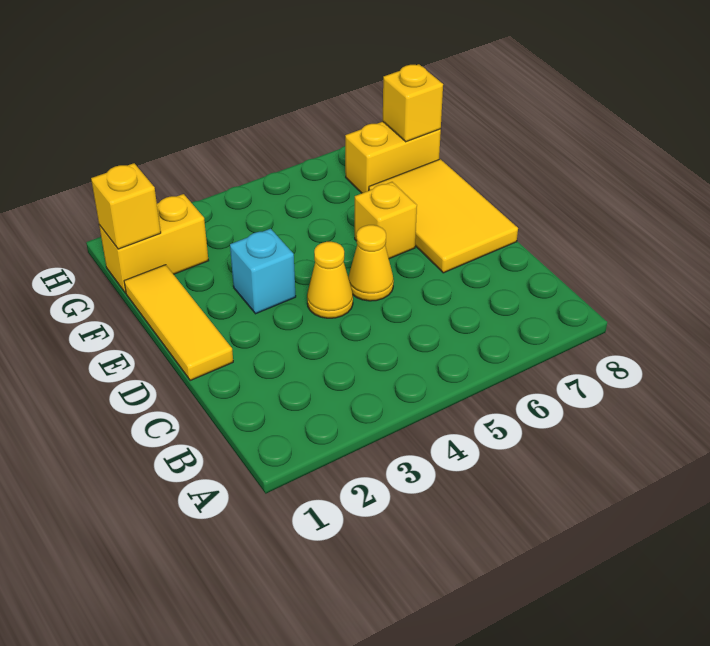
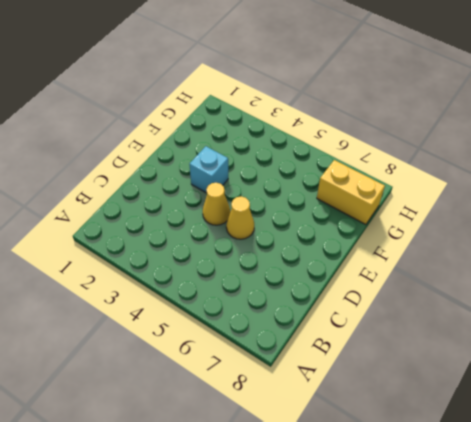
none -> yellow 1x3 tile [124,265,233,380]
none -> yellow 2x3 tile [369,159,518,273]

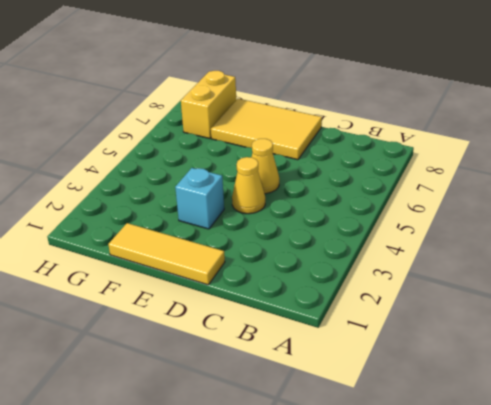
none -> yellow 1x1 brick [355,182,417,259]
none -> yellow 1x2 brick [99,194,209,293]

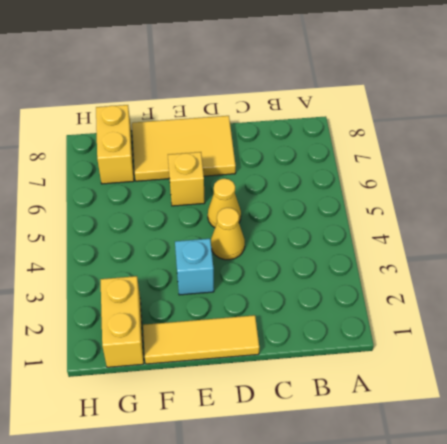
none -> yellow 1x1 brick [91,163,161,249]
none -> yellow 1x1 brick [383,64,443,142]

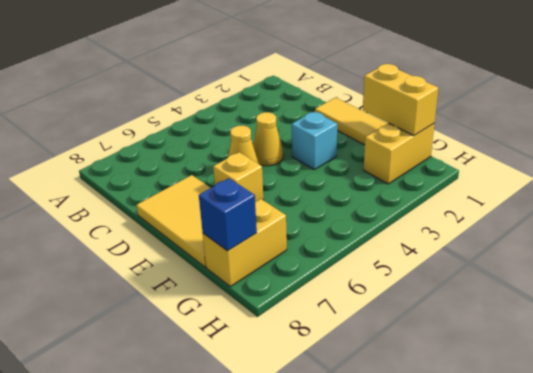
yellow 1x2 brick [363,64,438,135] -> yellow 1x1 brick [91,163,161,249]
blue 1x1 brick [199,178,257,251] -> yellow 1x1 brick [383,64,443,142]

